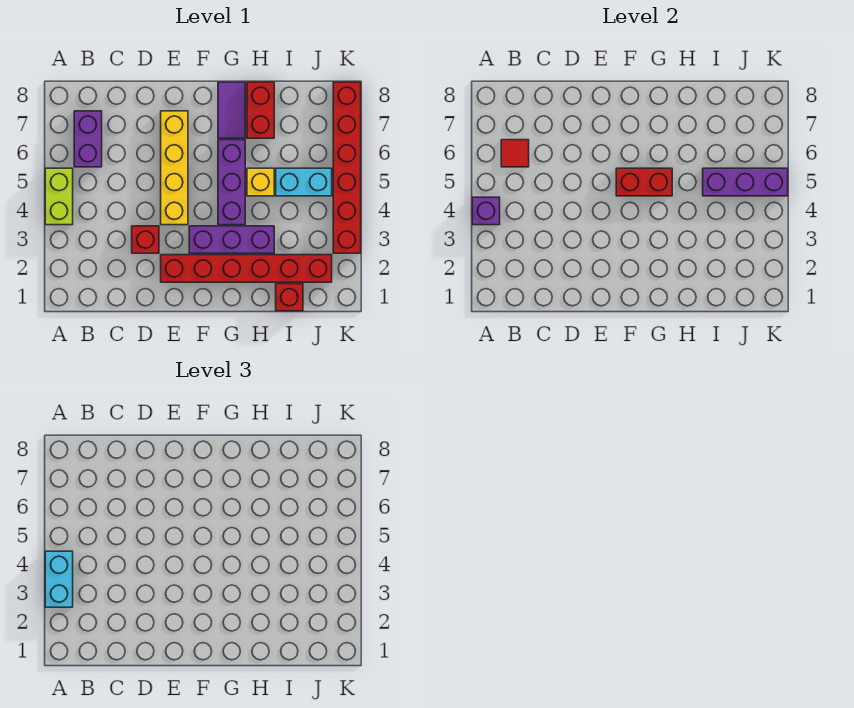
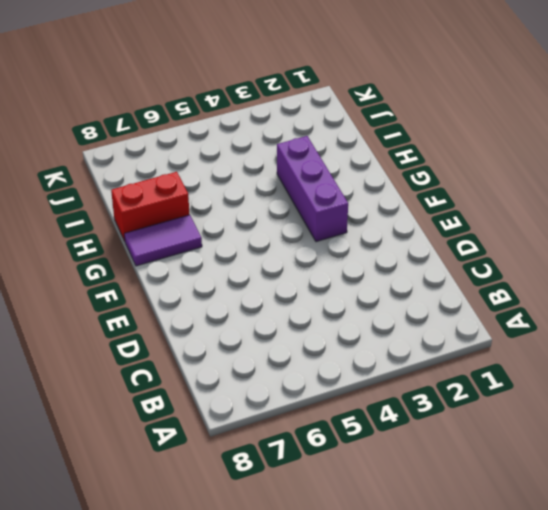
none -> lime 1x2 brick [45,168,73,225]
none -> purple 1x2 brick [74,111,102,167]
none -> red 1x1 brick [132,226,159,253]

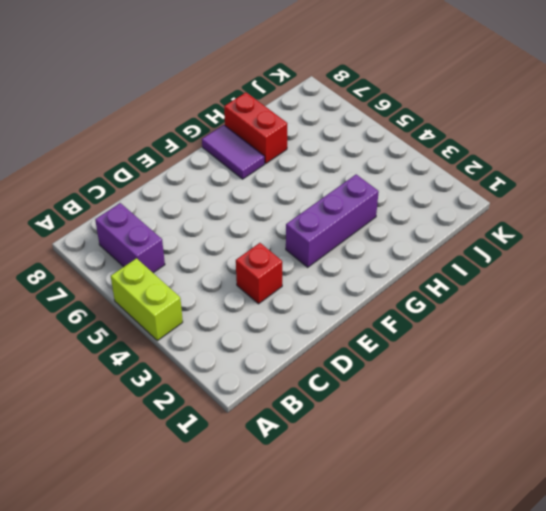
none -> red 1x6 brick [161,255,332,282]
none -> yellow 1x4 brick [161,111,188,225]
none -> purple 1x3 brick [218,140,245,225]

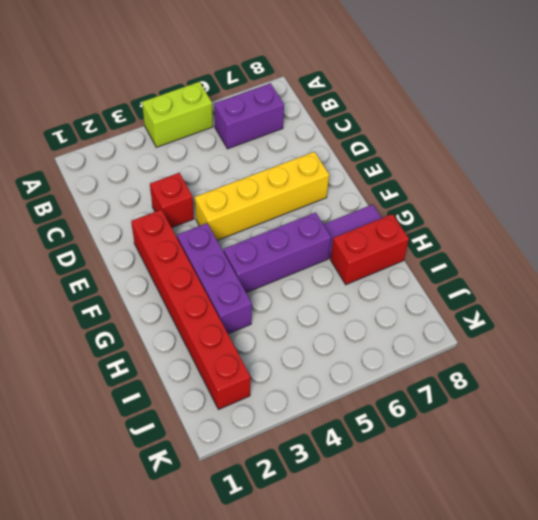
none -> yellow 1x1 brick [247,168,274,196]
none -> red 1x1 brick [276,284,303,311]
none -> cyan 1x2 brick [276,168,332,196]

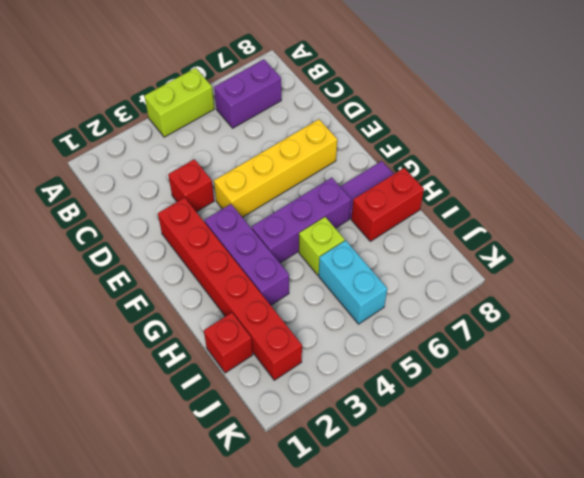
lime 1x1 brick [299,217,345,275] -> yellow 1x1 brick [247,168,274,196]
none -> red 1x6 brick [333,82,361,253]
none -> purple 1x1 brick [472,197,500,225]
none -> red 1x1 tile [501,140,529,167]

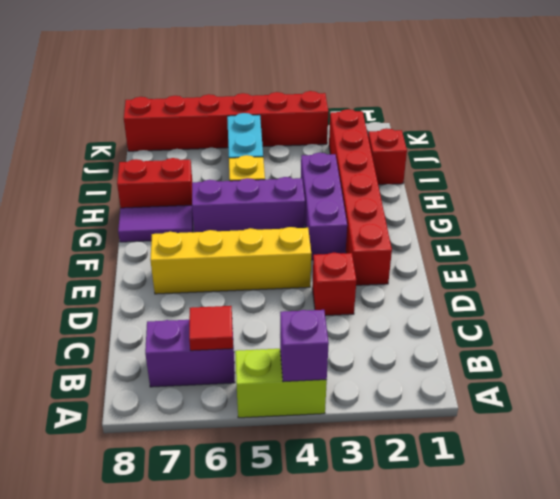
none -> red 1x2 brick [616,168,672,196]
none -> purple 1x3 brick [703,168,788,196]
none -> cyan 1x2 brick [45,551,73,607]

